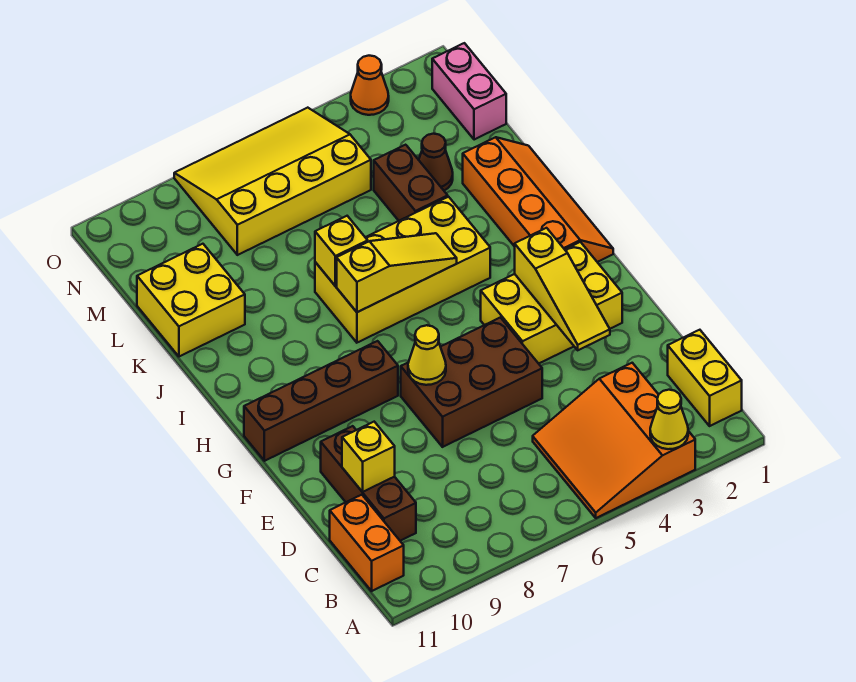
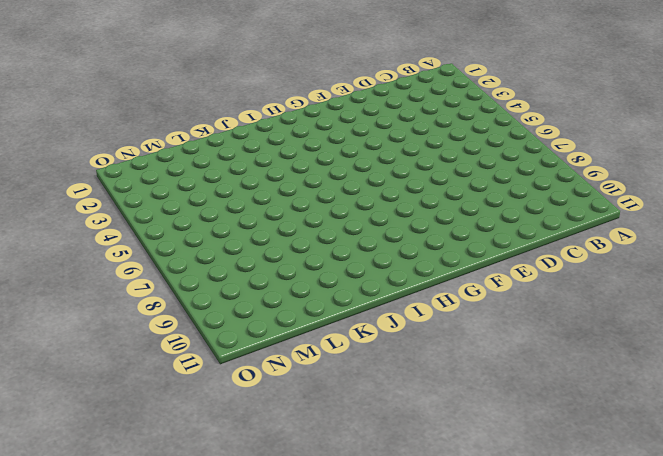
none -> orange 3x3 slope [533,363,695,518]
none -> yellow 1x2 brick [668,330,742,426]
none -> orange 1x2 brick [330,495,404,591]

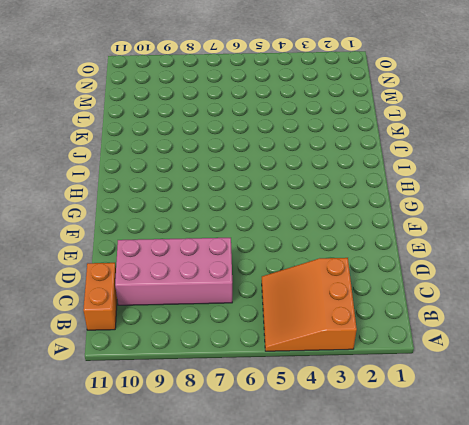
pink 2x4 brick [115,238,232,305] -> brown 1x3 brick [321,426,416,541]
none -> yellow 1x2 brick [668,330,742,426]
none -> brown 2x3 brick [401,317,542,447]
none -> yellow 2x3 brick [481,242,622,364]

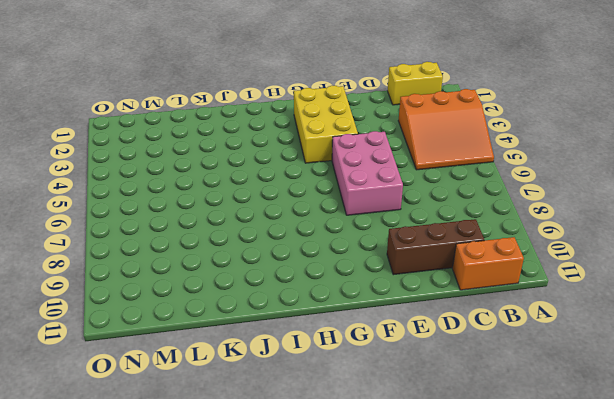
pink 2x3 brick [332,131,403,215] -> brown 2x3 brick [401,317,542,447]
none -> brown 1x4 brick [244,341,398,461]
none -> orange 2x4 slope [463,137,613,262]
none -> yellow 2x4 brick [315,197,490,343]

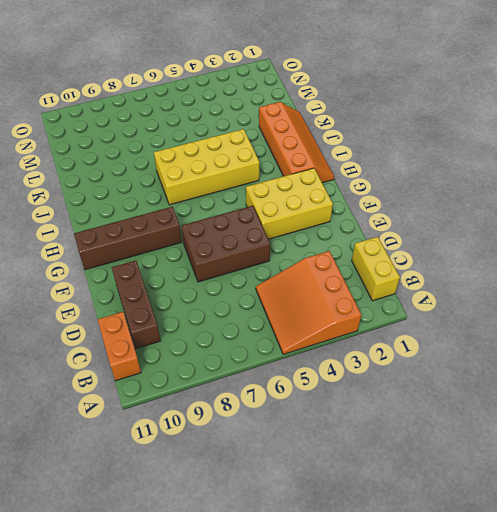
none -> brown 1x2 brick [374,145,448,221]
none -> yellow 2x2 brick [137,244,245,357]
none -> brown 1x1 cone [419,134,453,191]

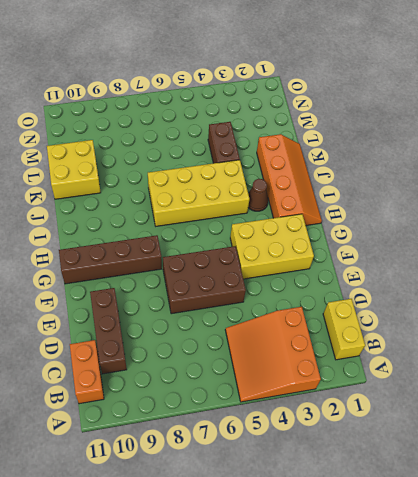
brown 1x1 cone [248,179,268,211] -> brown 1x1 cone moved to [419,134,453,191]
none -> pink 1x2 brick [432,43,506,140]
none -> yellow 3x4 slope [174,108,371,255]
none -> orange 1x1 cone [351,56,389,115]

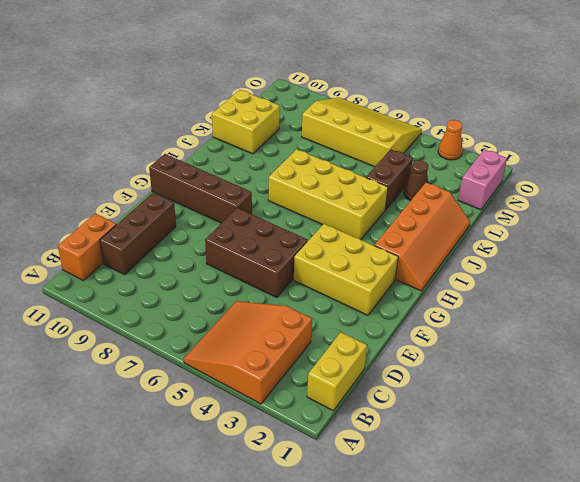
none -> yellow 1x1 cone [650,390,688,449]
none -> yellow 1x1 brick [342,422,395,492]
none -> yellow 1x3 slope [515,228,610,350]

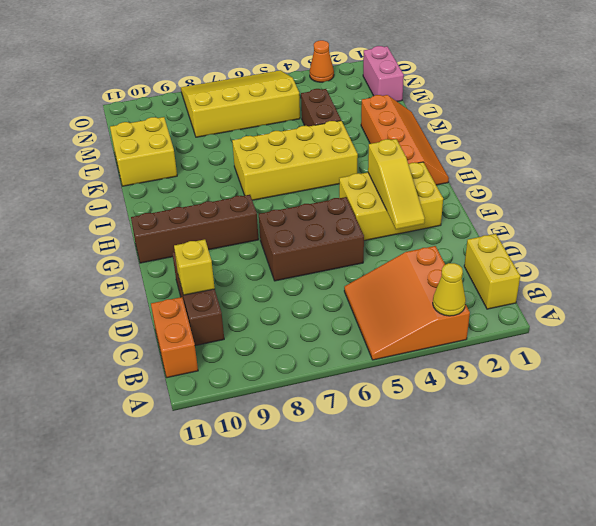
none -> brown 1x1 cone [419,134,453,191]
none -> yellow 1x1 cone [408,325,446,385]
none -> yellow 1x3 slope [337,233,457,312]

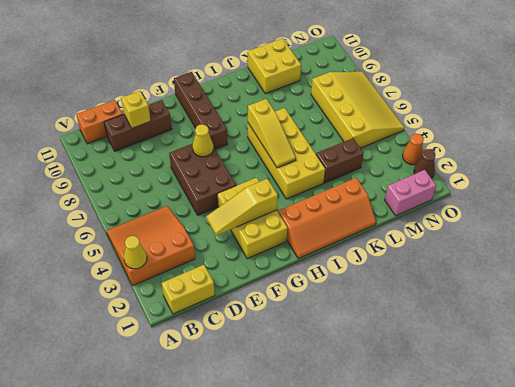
brown 1x1 cone [414,149,436,178] -> brown 1x1 cone moved to [419,134,453,191]
none -> yellow 1x1 brick [315,216,368,286]

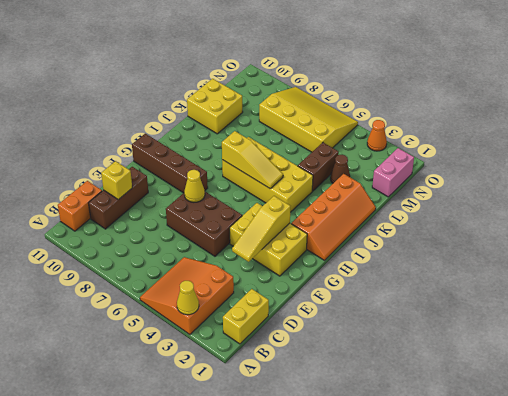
none -> yellow 1x1 brick [315,216,368,286]

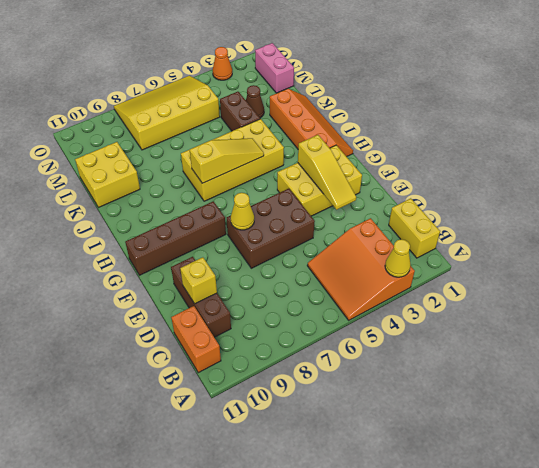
none -> yellow 1x1 brick [315,216,368,286]

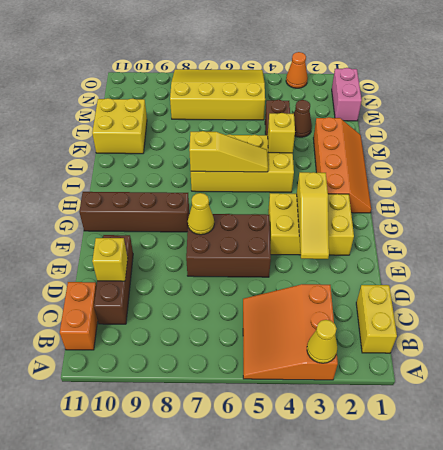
yellow 1x1 brick [268,113,295,153] -> yellow 1x1 brick moved to [315,216,368,286]

